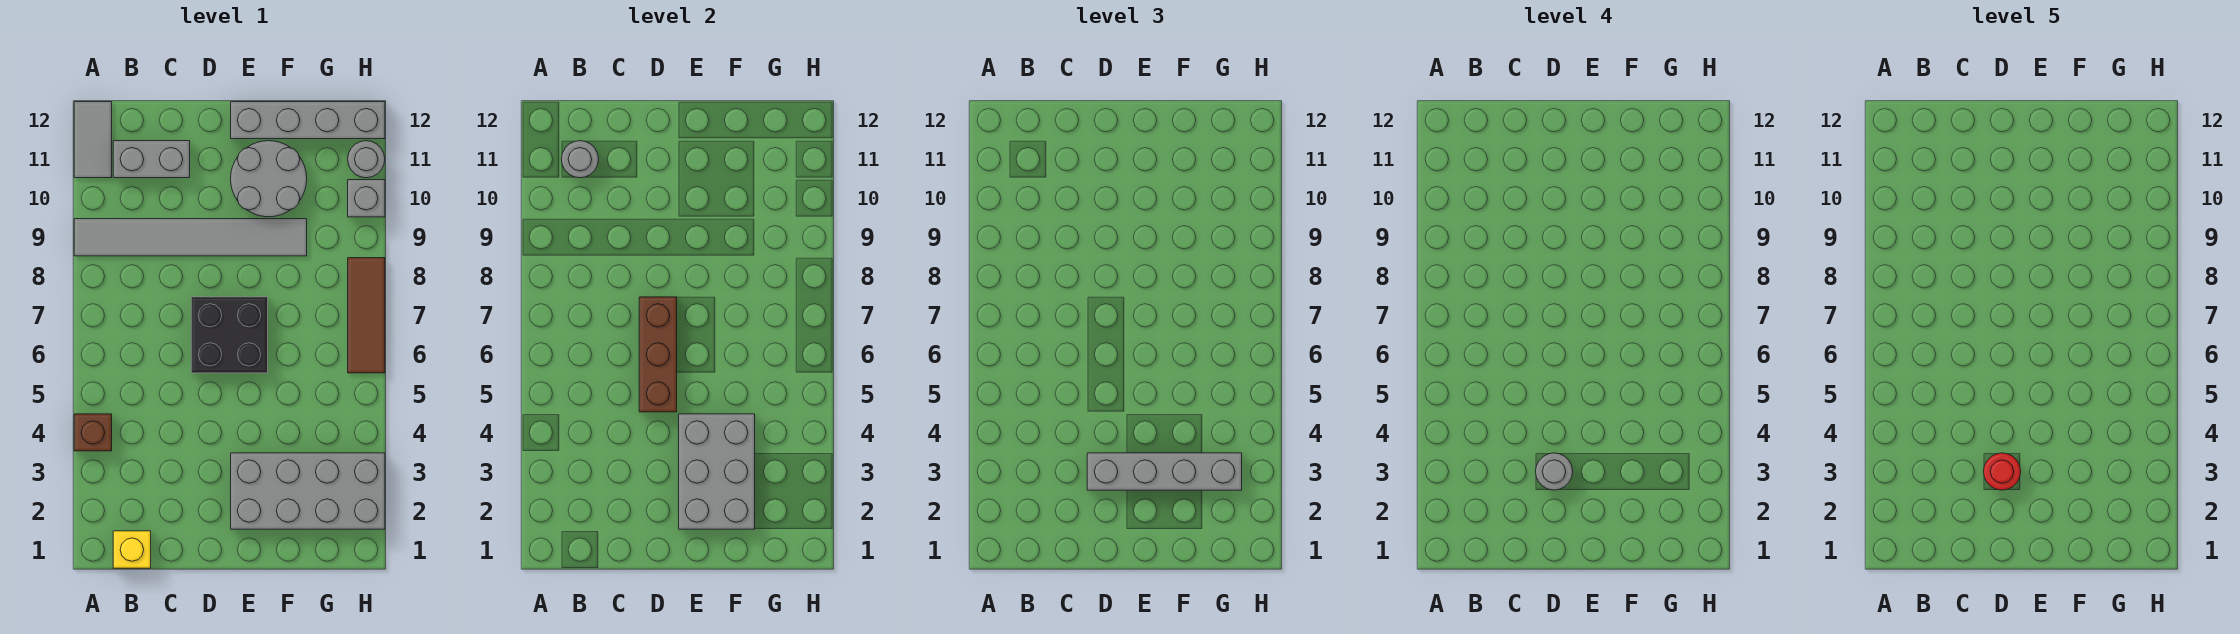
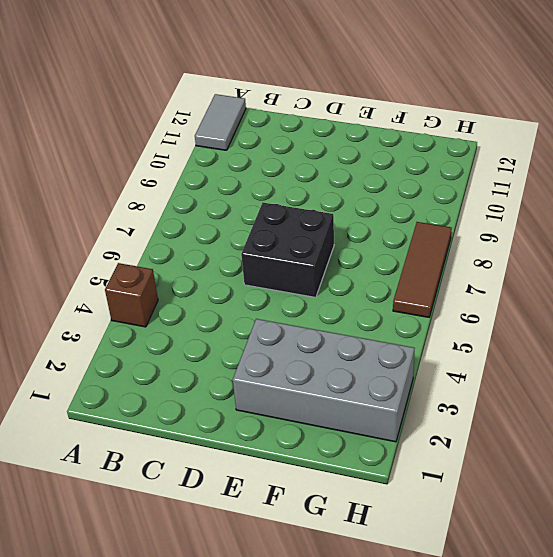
none -> grey 1x6 tile [74,219,307,256]
none -> yellow 1x1 brick [113,531,151,568]
none -> grey 1x2 brick [113,141,190,178]

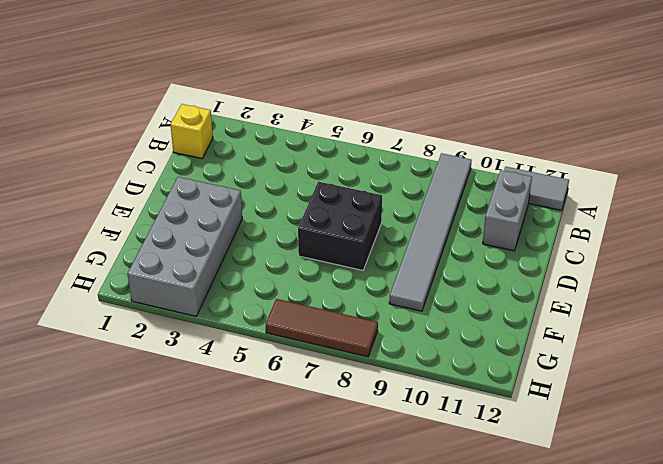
none -> brown 1x1 brick [74,414,112,451]
none -> grey 2x2 round brick [231,141,307,217]
none -> grey 1x4 brick [231,102,385,139]

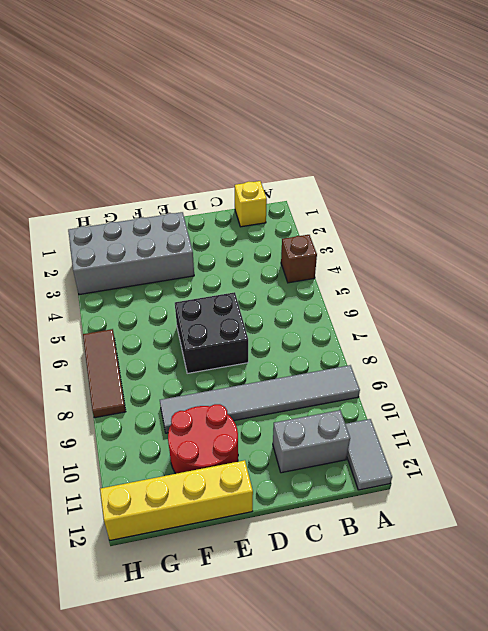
red 2x2 round brick [168,404,238,474] -> grey 2x2 round brick [231,141,307,217]
yellow 1x4 brick [100,460,253,540] -> grey 1x4 brick [231,102,385,139]
none -> grey 1x1 brick [348,180,385,217]
none -> grey 1x1 round brick [348,141,385,178]
none -> grey 1x1 round brick [561,141,599,178]

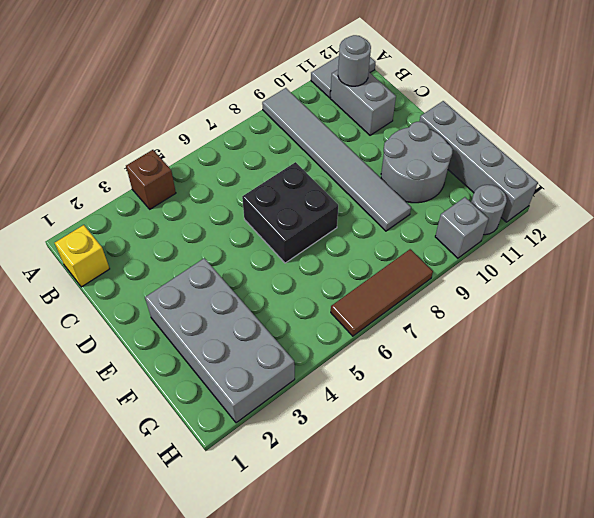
none -> brown 1x3 brick [639,297,677,412]
none -> grey 2x3 brick [679,414,755,529]
none -> grey 1x4 brick [1087,453,1242,490]

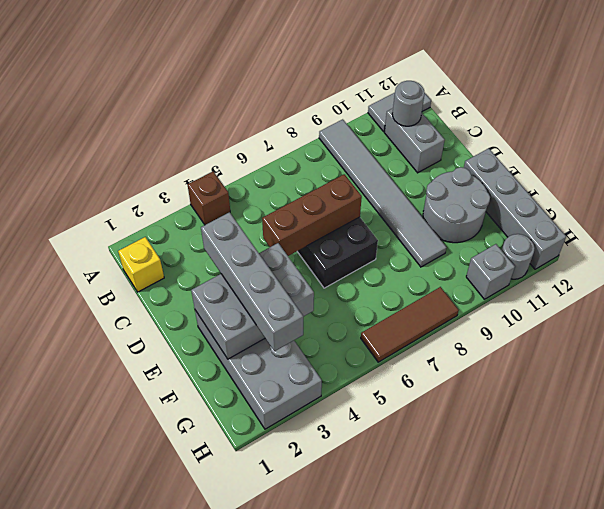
none -> grey 1x1 round brick [1536,453,1573,490]
none -> red 1x1 round brick [1984,453,2021,490]

